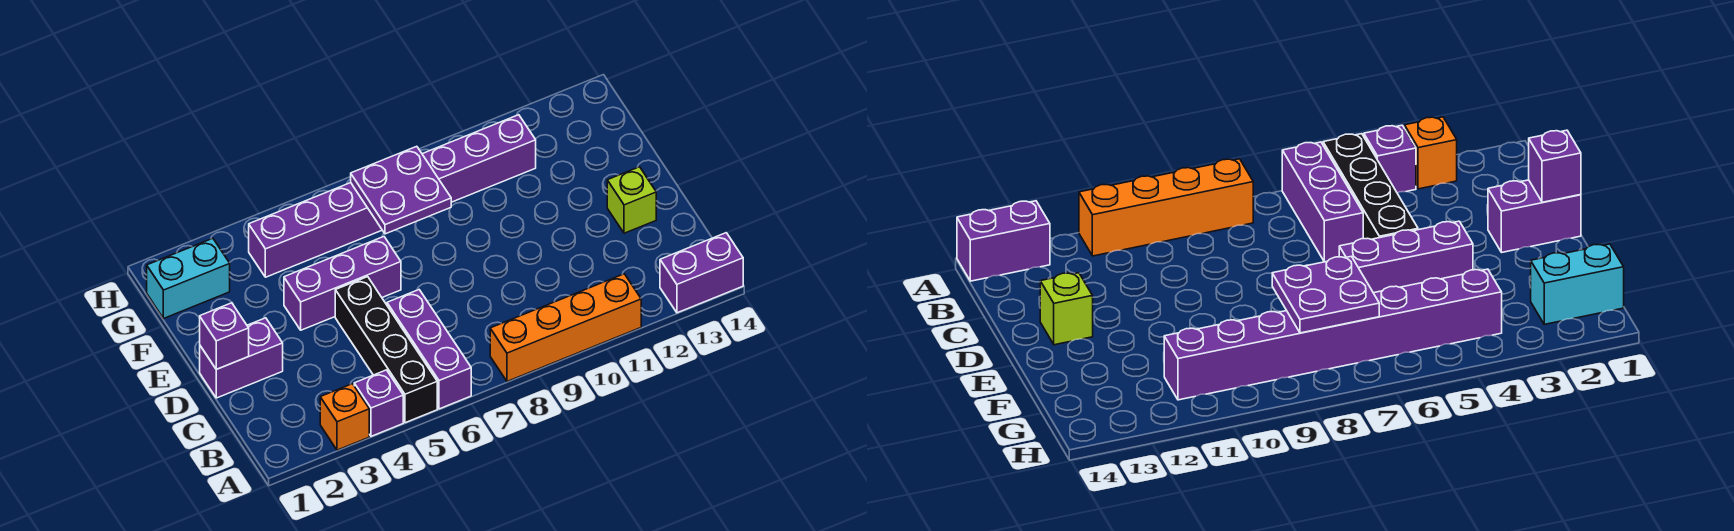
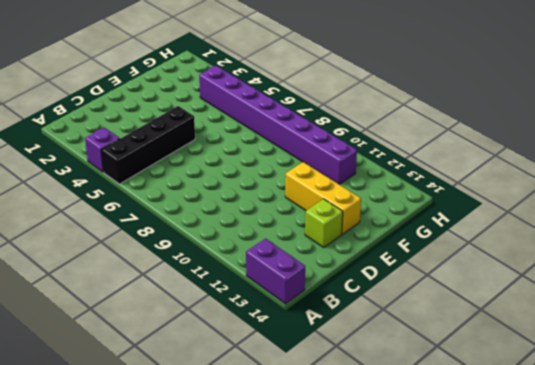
yellow 1x3 brick [285,162,361,234] -> none
none -> orange 1x1 brick [320,384,369,450]
none -> purple 1x3 brick [387,290,471,409]
none -> orange 1x4 brick [490,274,641,381]

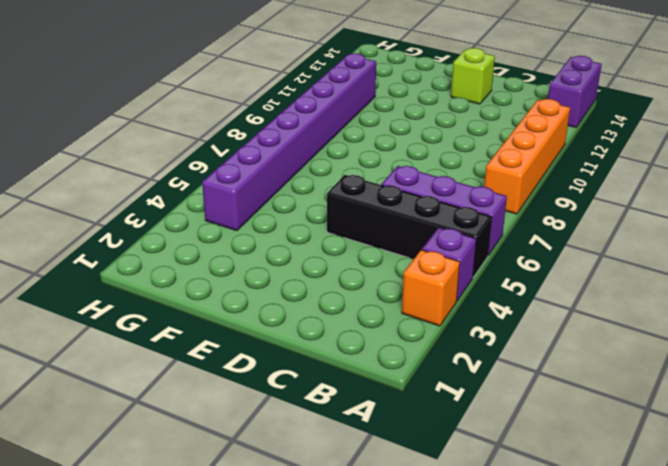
none -> purple 1x2 brick [200,318,283,398]
none -> purple 1x3 brick [284,237,401,330]
none -> cyan 1x2 brick [147,238,230,319]

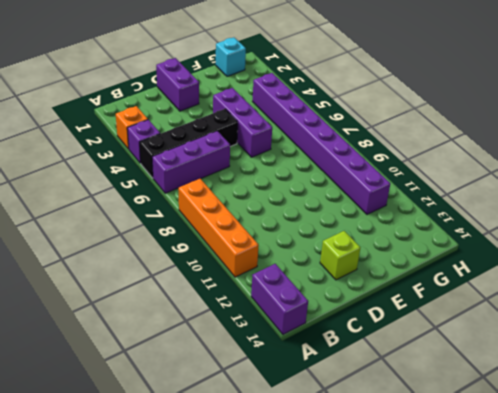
cyan 1x1 brick [216,37,246,76] -> cyan 1x2 brick [147,238,230,319]
none -> purple 1x1 brick [200,303,249,369]
none -> purple 2x2 plate [351,146,451,234]

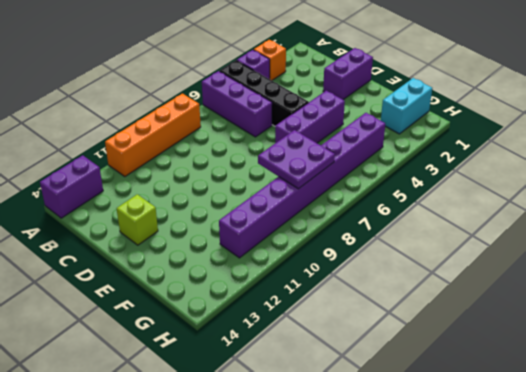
none -> purple 1x1 brick [200,303,249,369]

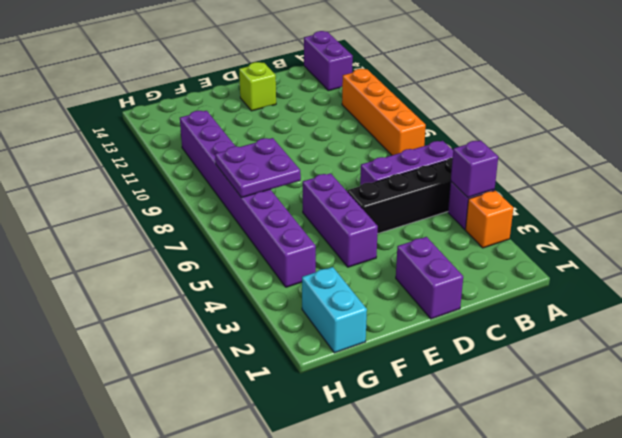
purple 1x1 brick [451,140,498,198] -> purple 1x1 brick moved to [200,303,249,369]

